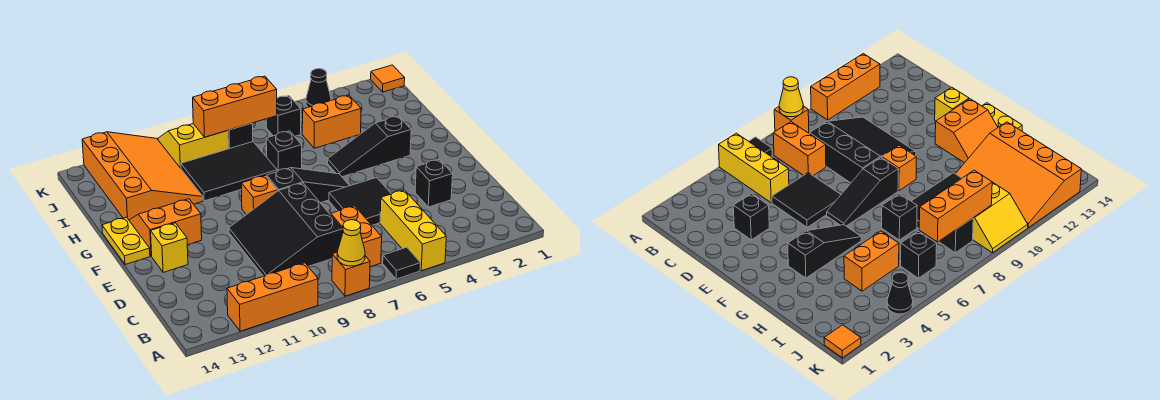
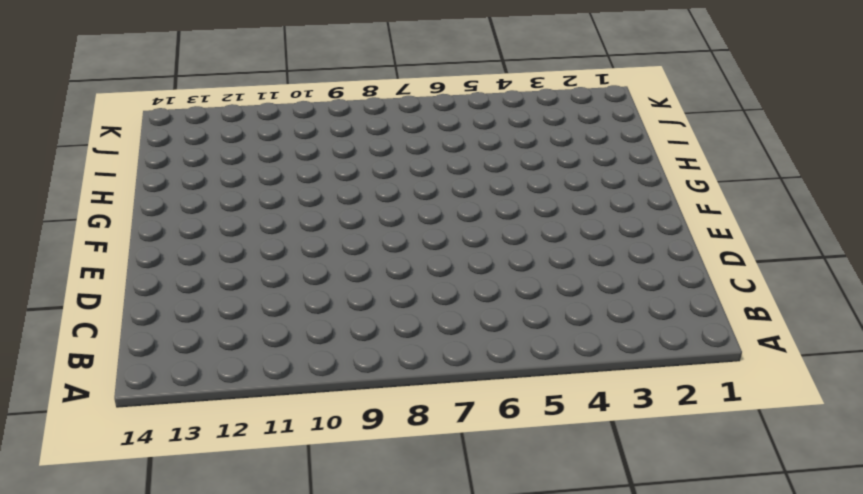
none -> yellow 1x3 brick [380,190,446,271]
none -> black 1x1 tile [383,247,420,279]
none -> orange 1x1 brick [332,252,370,296]

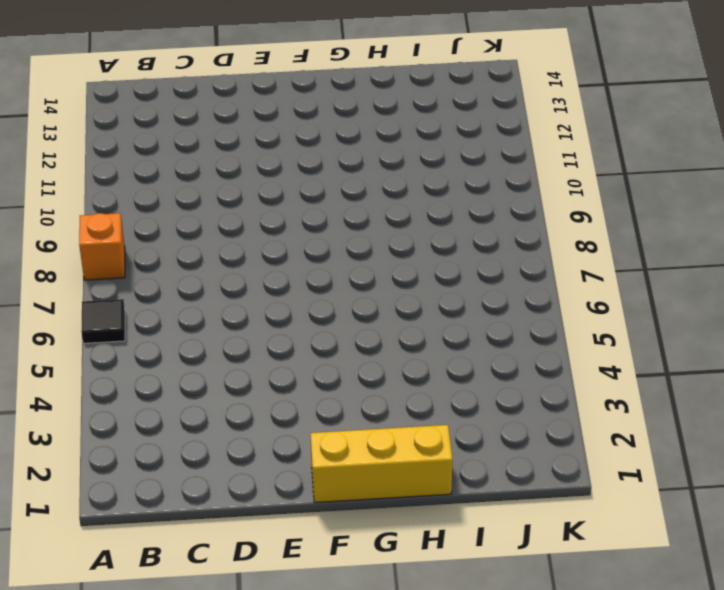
yellow 1x3 brick [310,425,452,503] -> yellow 1x3 brick moved to [380,190,446,271]
none -> orange 1x3 brick [227,263,318,331]
none -> orange 1x2 brick [331,206,382,267]
none -> black 3x3 slope [229,183,342,276]

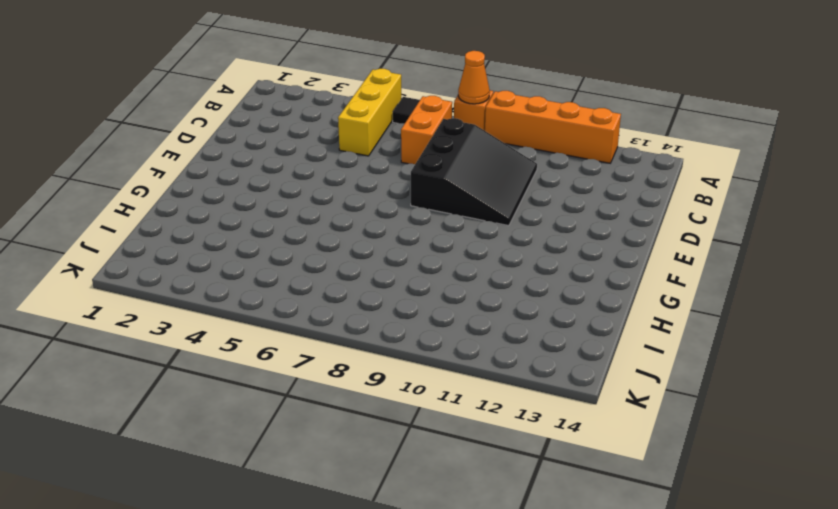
orange 1x1 cone [458,51,490,104] -> yellow 1x1 cone [337,220,365,266]
orange 1x4 brick [485,91,621,163] -> orange 1x3 brick [227,263,318,331]
none -> black 1x1 brick [415,160,453,207]
none -> black 2x2 tile [329,177,391,225]
none -> yellow 1x1 brick [151,223,188,272]

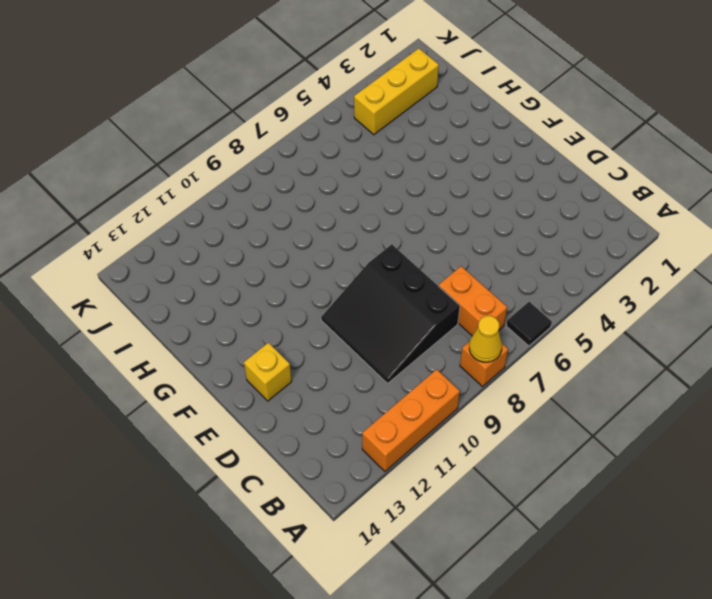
yellow 1x3 brick [354,48,439,135] -> yellow 1x3 brick turned to [380,190,446,271]
none -> black 1x1 brick [415,160,453,207]
none -> black 2x2 tile [329,177,391,225]
none -> black 1x3 slope [267,168,349,203]

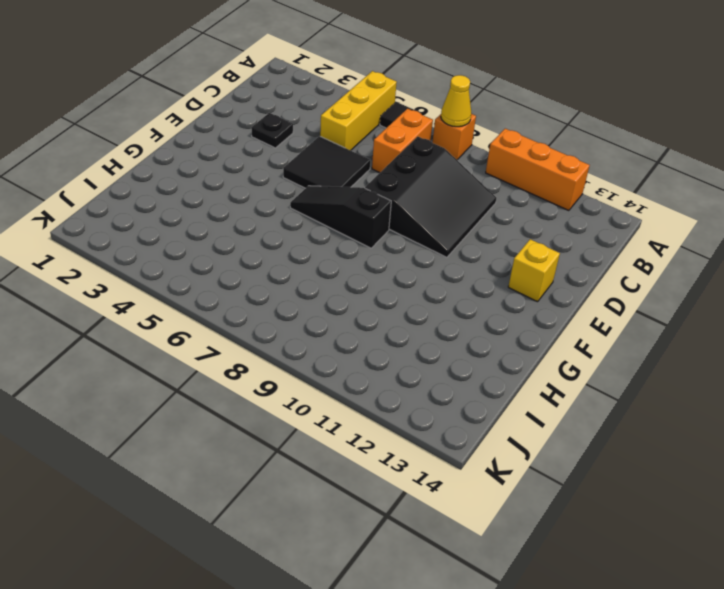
black 1x1 plate [251,113,293,148] -> black 1x1 brick [415,160,453,207]
none -> orange 1x1 brick [241,176,277,215]
none -> orange 2x2 slope [129,199,202,256]
none -> yellow 1x2 plate [102,217,150,264]

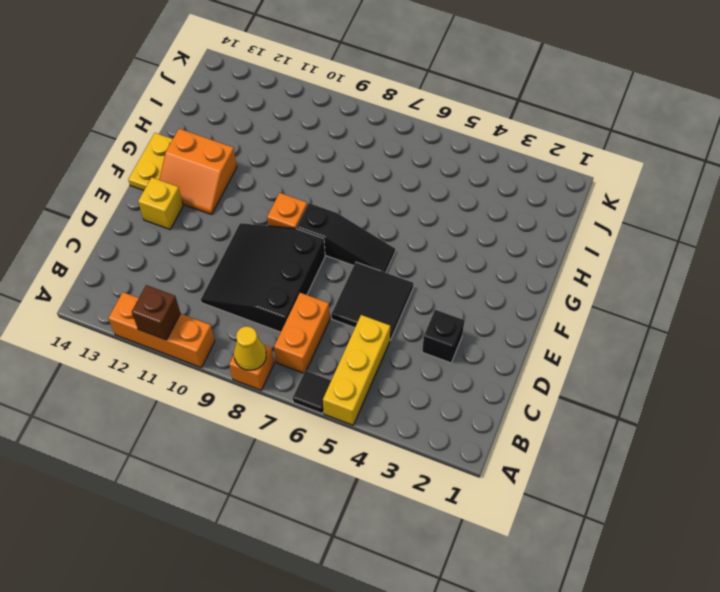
brown 1x1 brick [132,285,181,340] -> none
orange 2x2 slope [159,129,237,215] -> orange 2x2 slope turned to [129,199,202,256]
none -> black 1x3 slope [328,116,411,177]
none -> black 1x1 brick [266,131,302,171]
none -> black 2x3 tile [181,142,277,201]

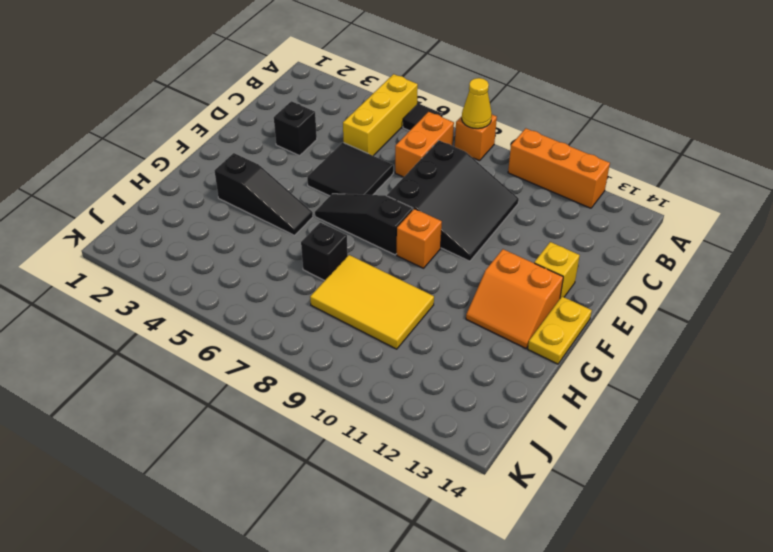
yellow 2x3 tile [310,255,434,349] -> black 2x3 tile [181,142,277,201]
none -> orange 3x4 slope [82,132,203,220]
none -> orange 1x2 brick [302,95,361,148]
none -> black 1x1 brick [266,96,301,136]

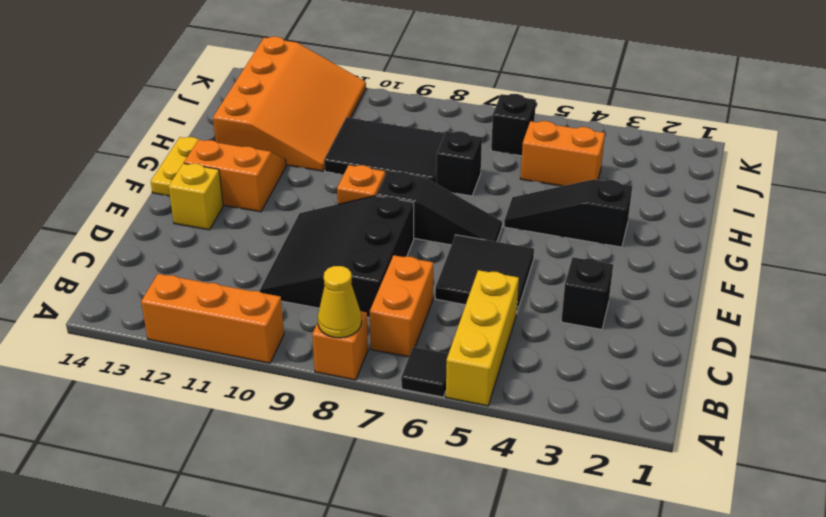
none -> black 1x1 brick [228,123,253,149]
none -> yellow 2x2 slope [158,124,228,168]
none -> orange 1x1 tile [371,65,405,92]

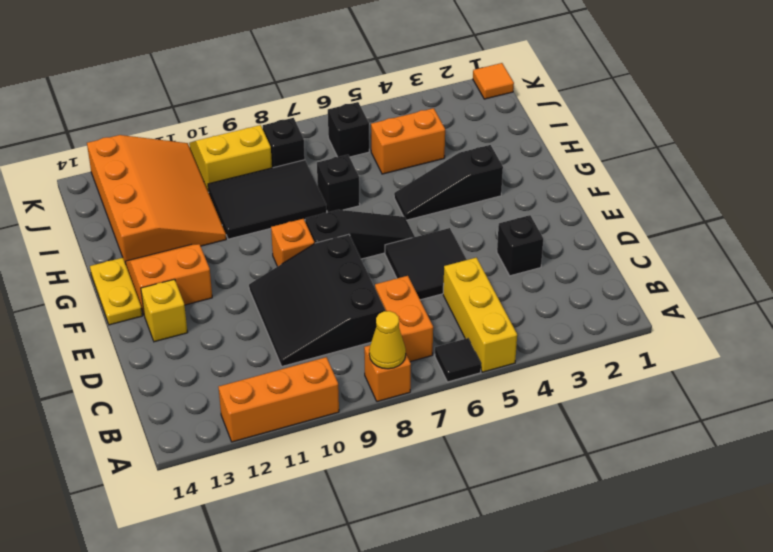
none -> black 1x1 cone [306,69,331,107]
none -> orange 1x3 brick [193,76,277,137]

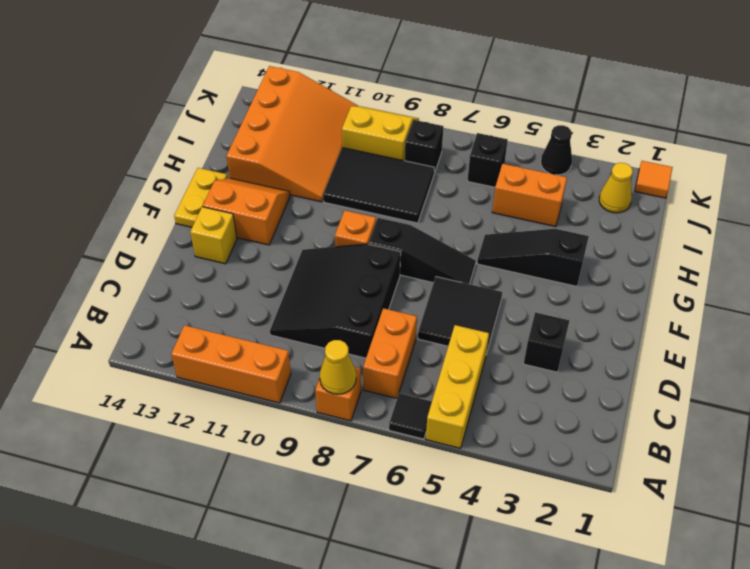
yellow 1x1 cone [599,163,633,213] -> none
none -> black 1x1 brick [266,131,302,171]
none -> orange 1x3 brick [193,76,277,137]

